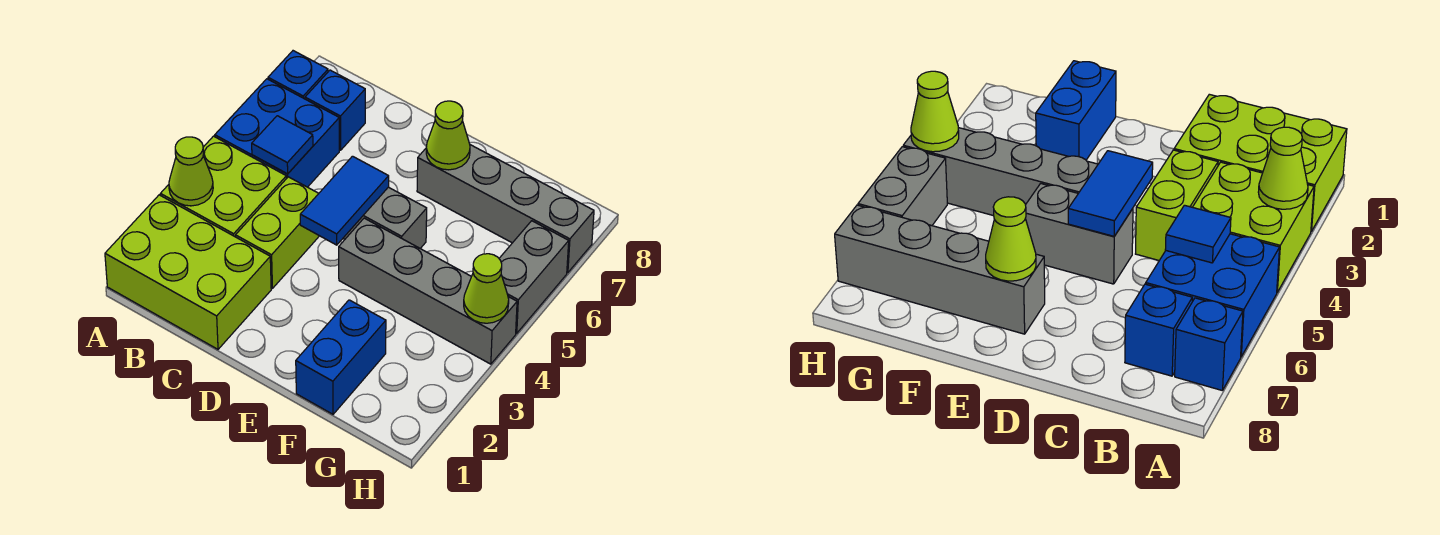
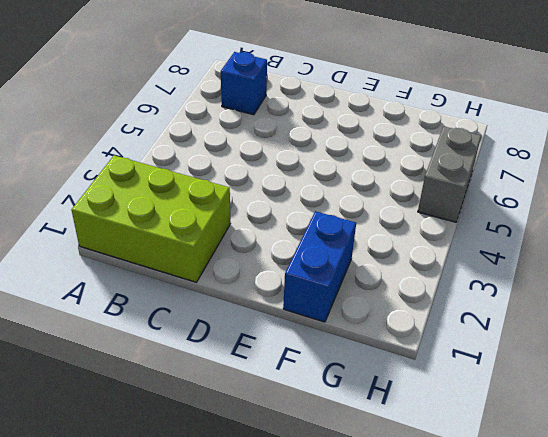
none -> lime 2x2 brick [160,136,286,237]
none -> blue 2x2 brick [215,79,339,187]
none -> blue 1x1 brick [268,51,328,99]

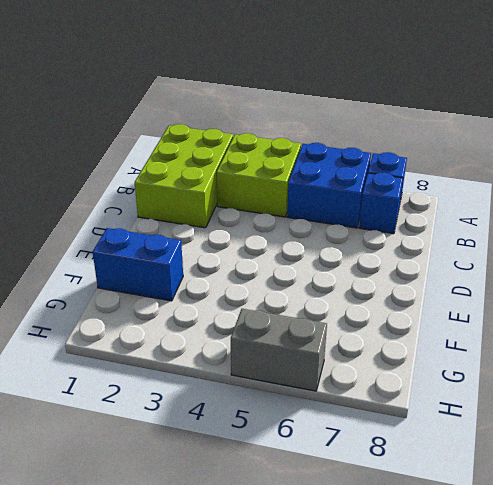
none -> lime 1x2 brick [236,177,319,288]
none -> grey 1x2 brick [343,187,427,248]
none -> grey 1x4 brick [339,218,517,364]

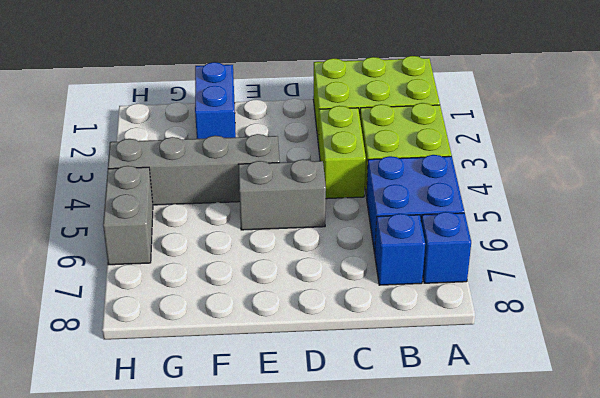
none -> grey 1x4 brick [417,145,594,273]
none -> lime 1x1 cone [169,137,213,206]
none -> blue 1x1 tile [252,116,313,174]

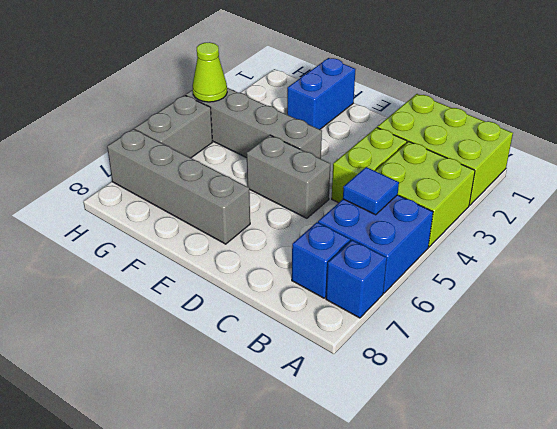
none -> lime 1x1 cone [169,137,213,206]
none -> blue 1x2 tile [300,156,389,245]
none -> lime 1x1 cone [426,101,470,170]

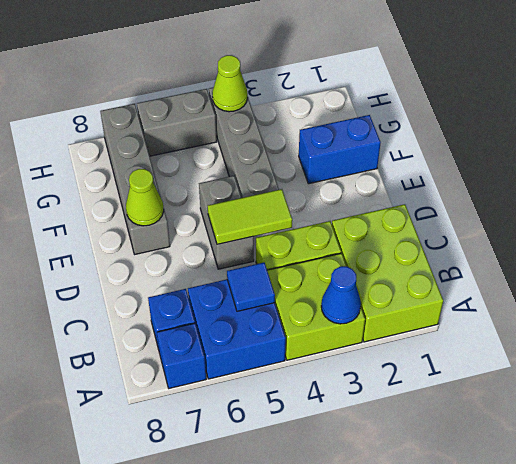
blue 1x1 cone [321,266,361,324] -> lime 1x1 cone [169,137,213,206]
lime 1x2 tile [208,189,292,244] -> blue 1x2 tile [300,156,389,245]

